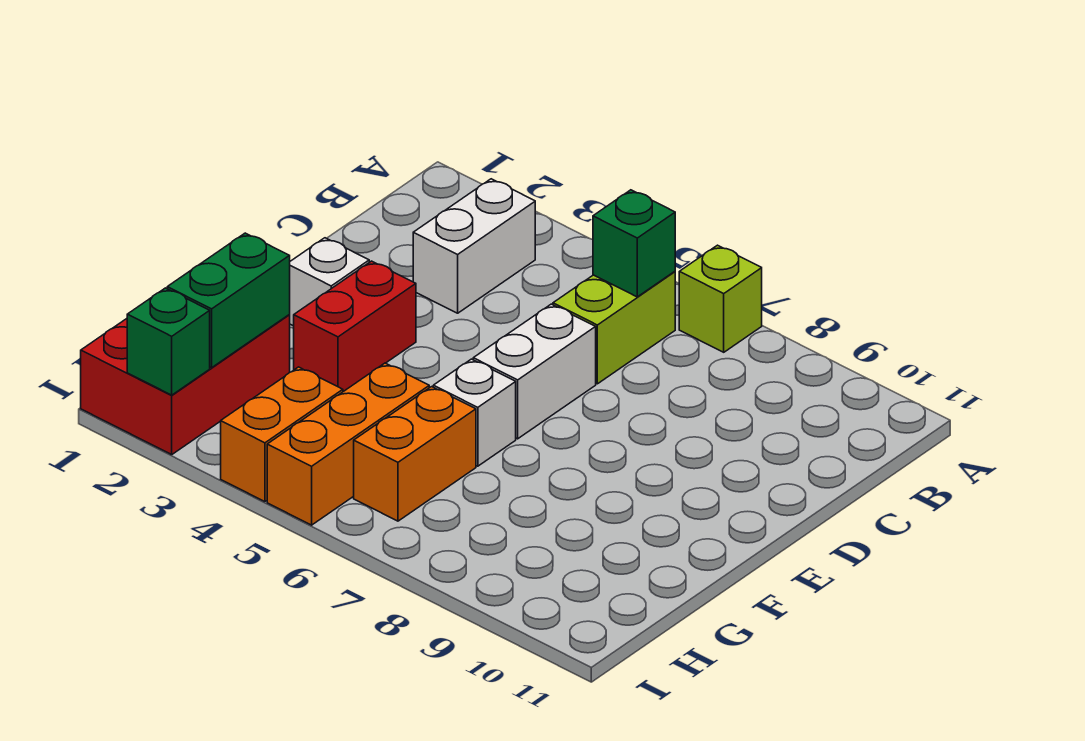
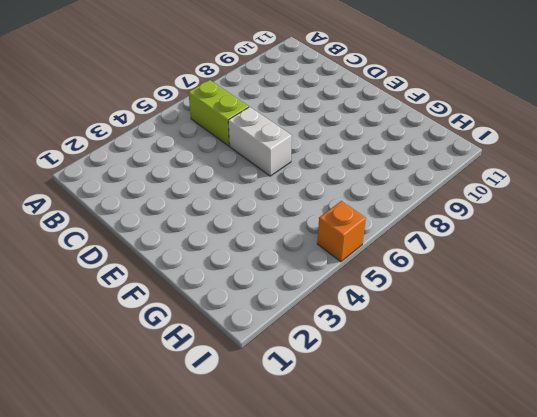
orange 1x1 brick [317,201,366,262] -> orange 1x3 brick [267,363,429,525]
none -> lime 1x1 brick [679,245,762,352]
none -> white 1x2 brick [413,179,535,313]
none -> white 1x1 brick [289,238,369,326]

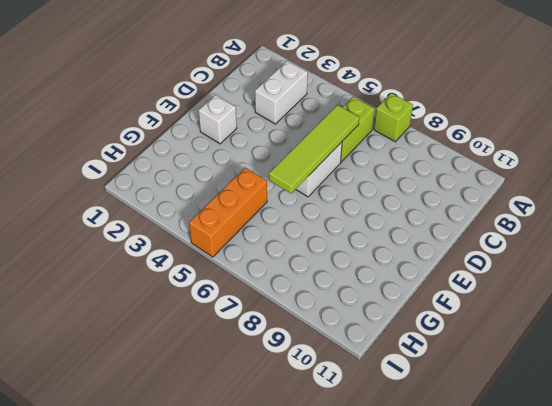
lime 1x4 tile [269,105,359,193] -> none
none -> red 1x2 brick [294,261,416,392]
none -> white 1x1 brick [433,359,516,466]
none -> red 2x3 brick [81,315,290,455]

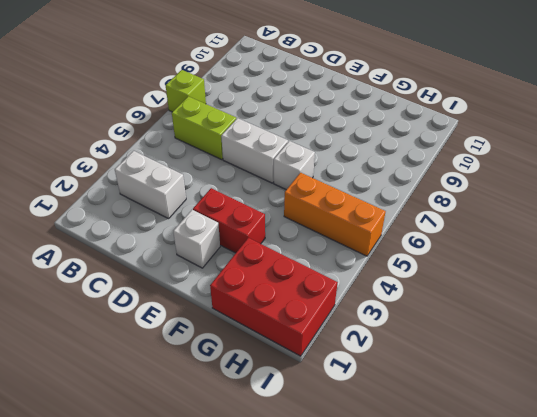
none -> orange 1x2 brick [354,387,476,521]
none -> orange 1x2 brick [221,367,343,502]
none -> green 1x1 brick [593,190,675,297]

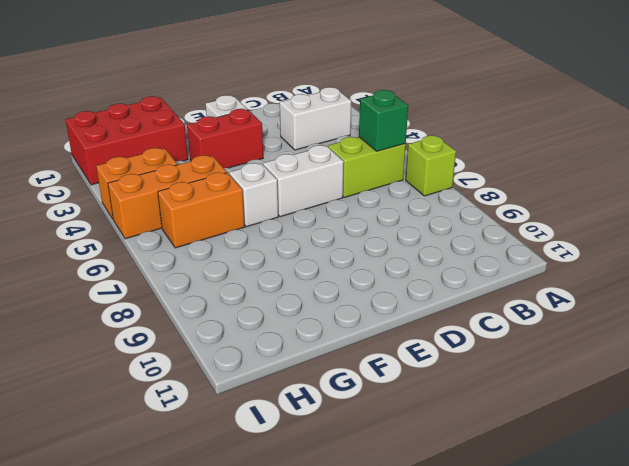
none -> green 1x2 brick [167,233,290,368]
none -> green 1x1 brick [127,288,210,395]

